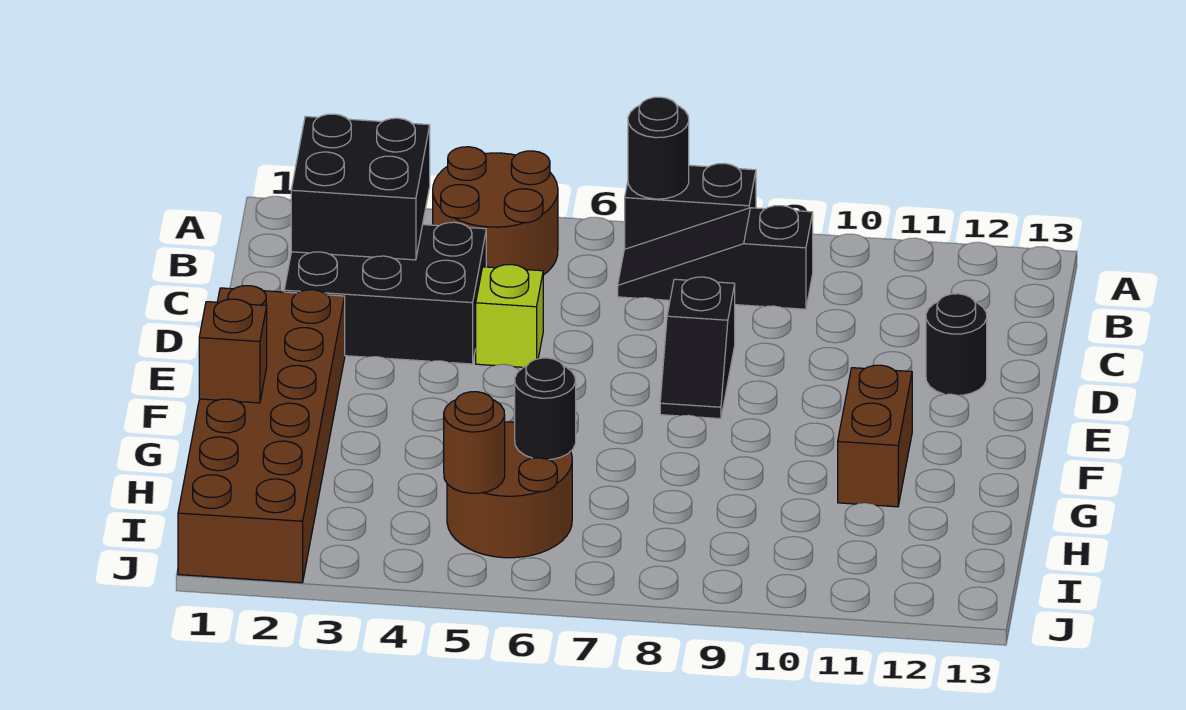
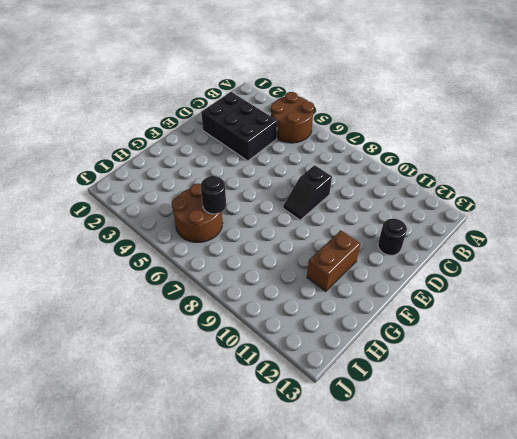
none -> black 1x2 brick [625,164,756,249]
none -> black 1x3 slope [618,206,813,309]
none -> lime 1x1 brick [476,264,543,367]

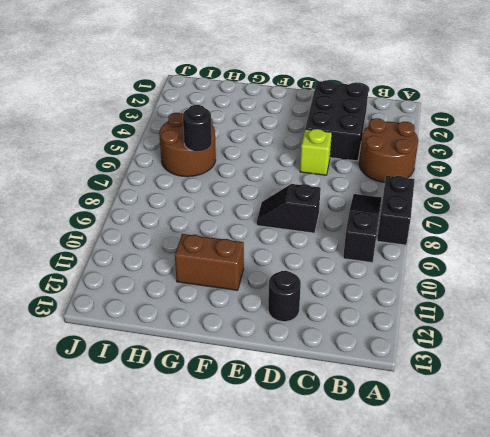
none -> brown 2x6 brick [178,286,345,583]
none -> black 1x1 round brick [628,97,689,199]
none -> black 2x2 brick [291,114,430,260]

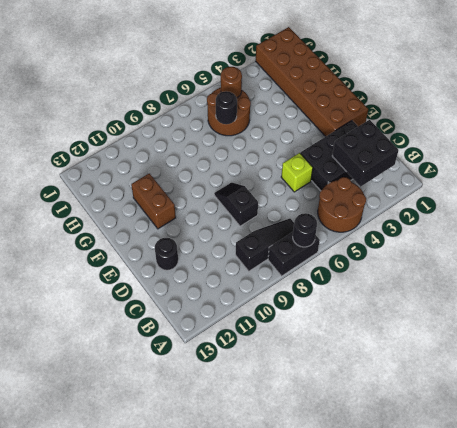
none -> brown 1x1 brick [199,299,267,403]

